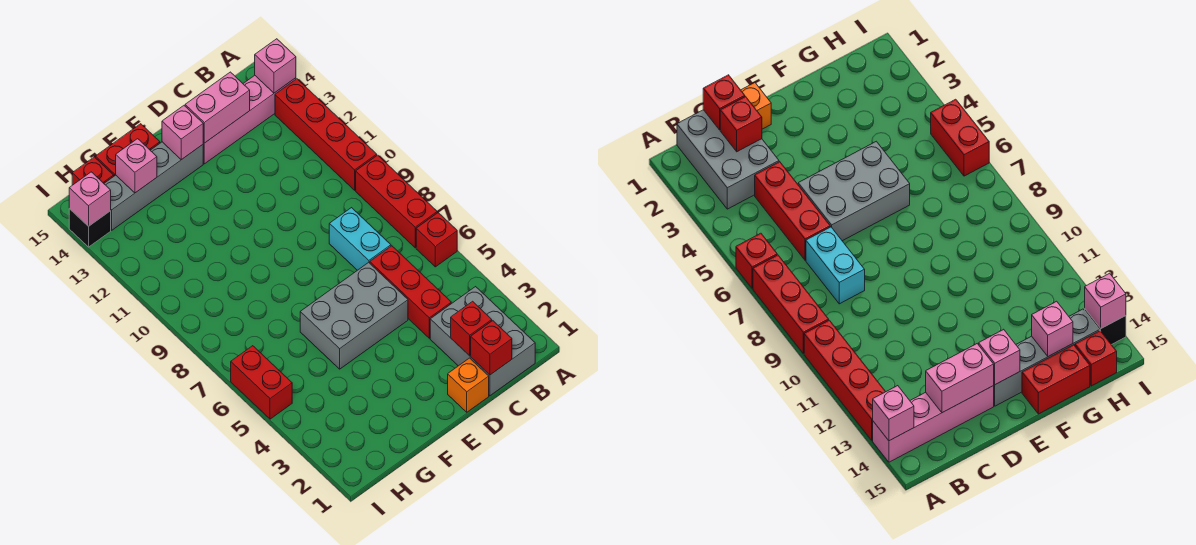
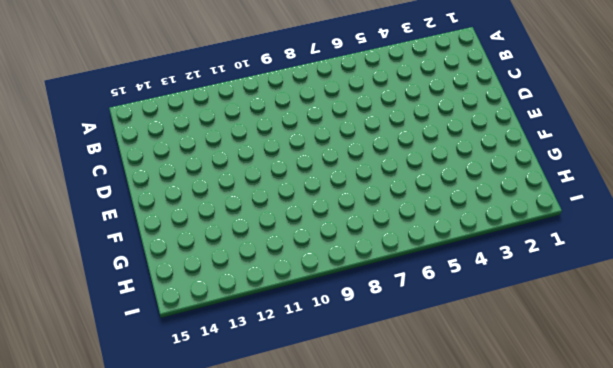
none -> red 1x1 brick [416,213,457,267]
none -> red 1x3 brick [356,155,437,248]
none -> red 1x4 brick [275,79,377,190]

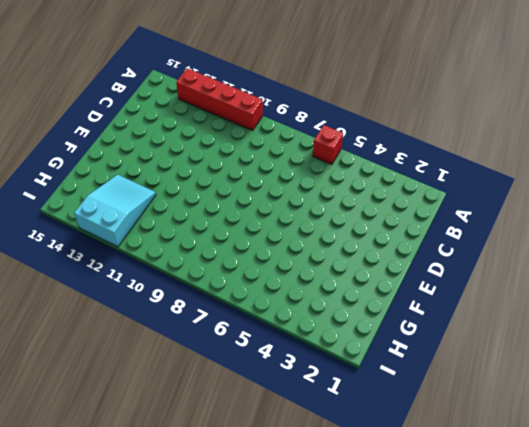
cyan 2x3 slope [74,175,156,247] -> none
none -> red 1x3 brick [356,155,437,248]
none -> pink 1x4 brick [203,75,296,164]
none -> grey 2x3 brick [430,287,535,396]

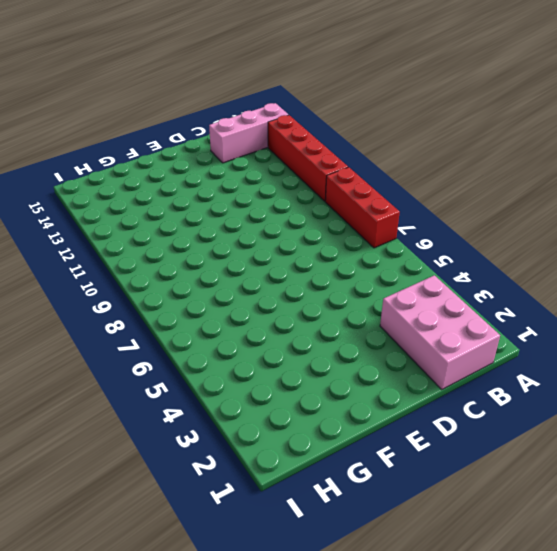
pink 1x3 brick [209,103,288,163] -> pink 1x4 brick [203,75,296,164]
pink 2x3 brick [380,275,500,389] -> grey 2x3 brick [430,287,535,396]
none -> red 1x1 brick [416,213,457,267]
none -> red 1x3 brick [370,246,451,338]
none -> cyan 1x2 brick [329,208,391,270]

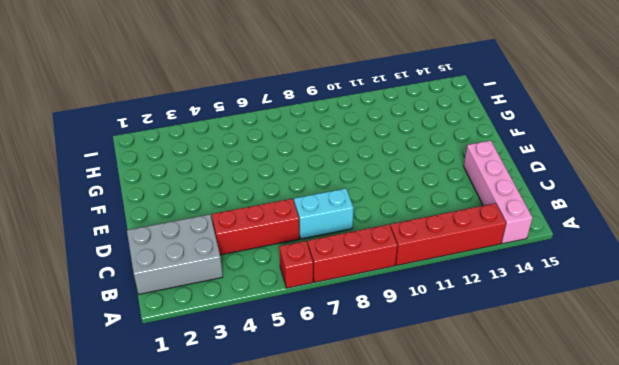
none -> orange 1x1 brick [448,358,489,412]
none -> grey 2x3 brick [300,262,408,369]
none -> grey 1x4 brick [104,142,203,230]

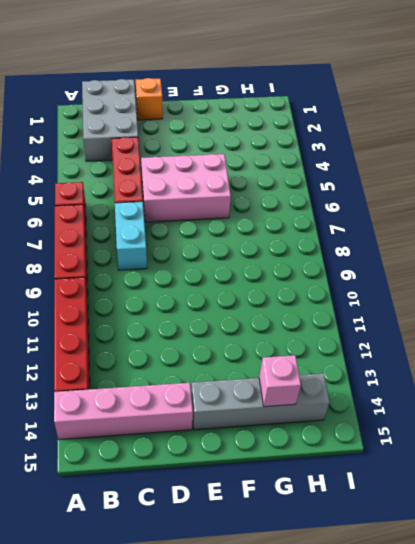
pink 2x3 brick [141,154,231,222] -> grey 2x3 brick [300,262,408,369]
none -> red 1x2 brick [95,124,160,176]
none -> red 1x1 brick [72,157,114,185]
none -> red 1x2 brick [231,346,292,419]

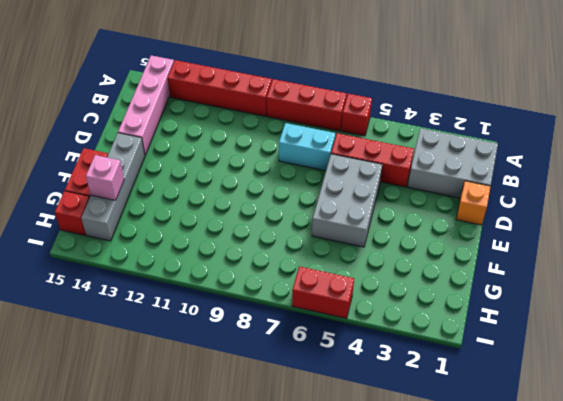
none -> black 1x1 brick [69,209,111,247]
none -> pink 1x1 brick [255,39,296,93]
none -> red 1x1 brick [471,321,512,375]

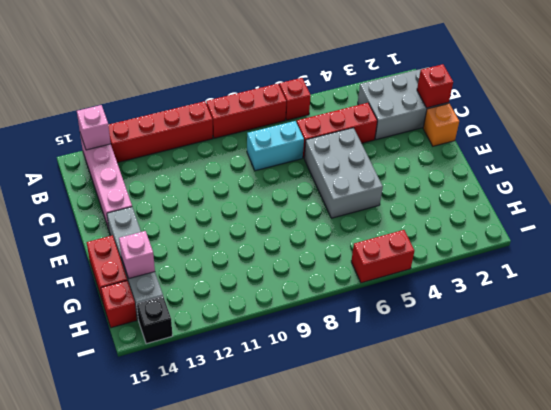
none -> red 1x1 brick [451,301,492,356]
none -> pink 1x2 brick [185,72,250,143]
none -> pink 1x1 brick [162,106,203,160]

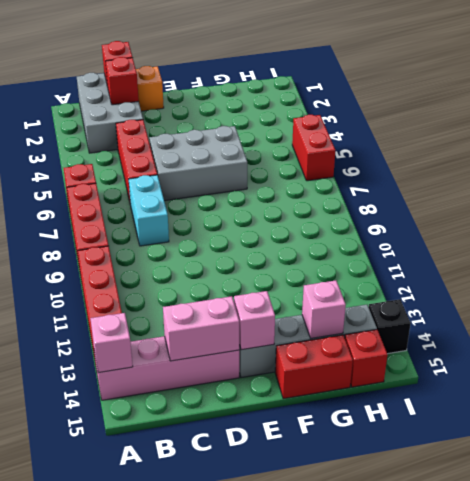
none -> pink 1x1 brick [69,172,111,226]

